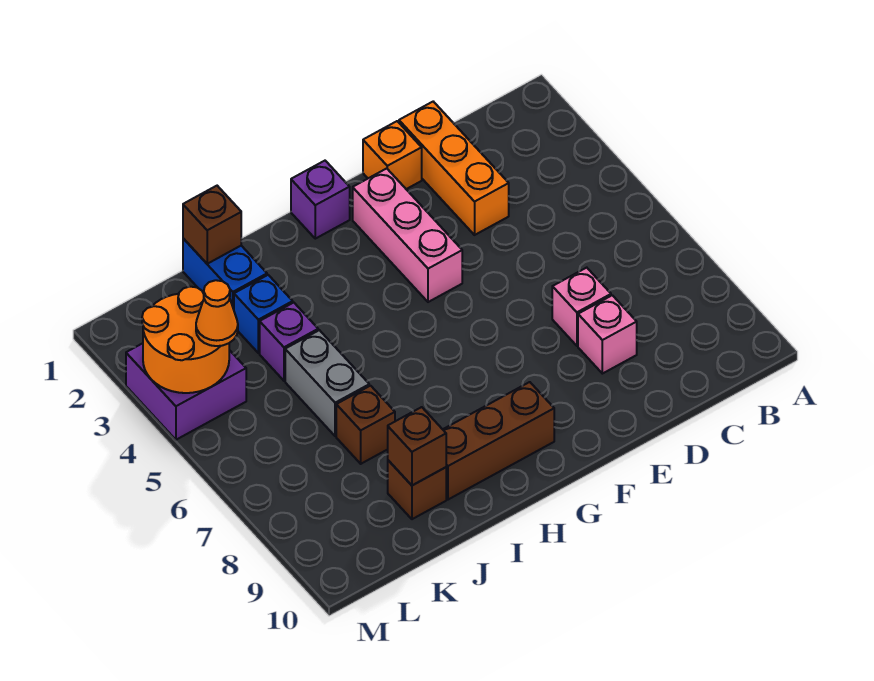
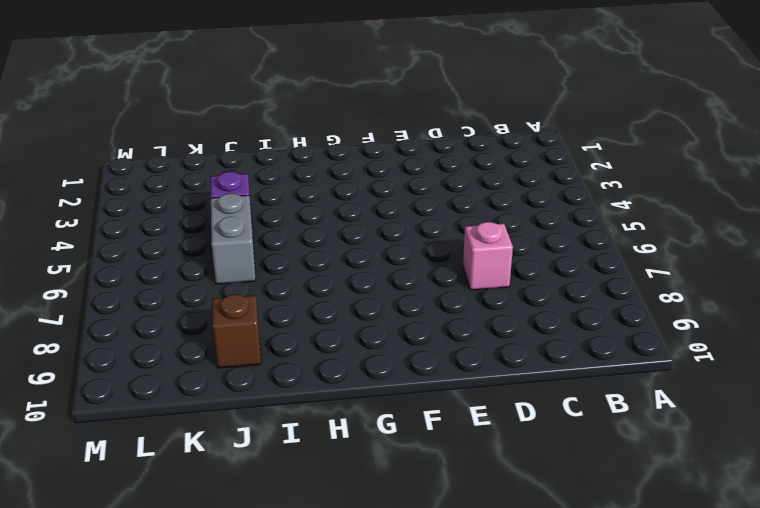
none -> orange 1x3 brick [399,102,509,235]
none -> pink 1x1 brick [578,295,637,374]
none -> orange 1x1 brick [363,121,422,189]

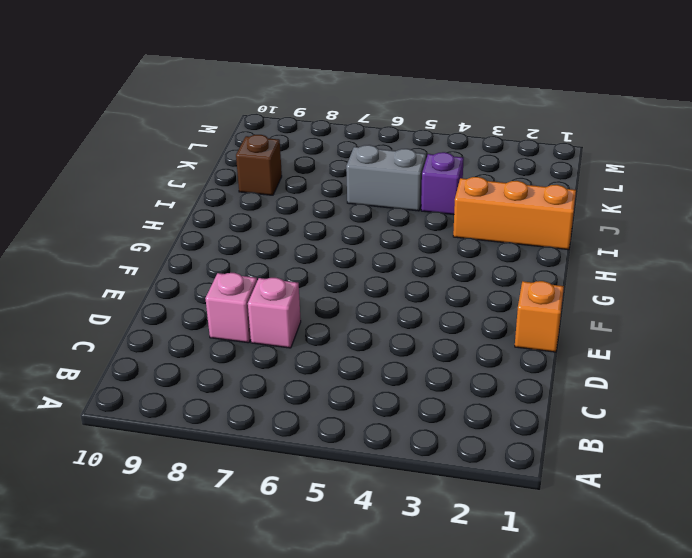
orange 1x3 brick [453,177,576,250] -> orange 1x3 brick moved to [399,102,509,235]
none -> pink 1x3 brick [353,168,462,302]
none -> purple 1x1 brick [291,161,350,239]
none -> brown 1x3 brick [443,382,554,500]

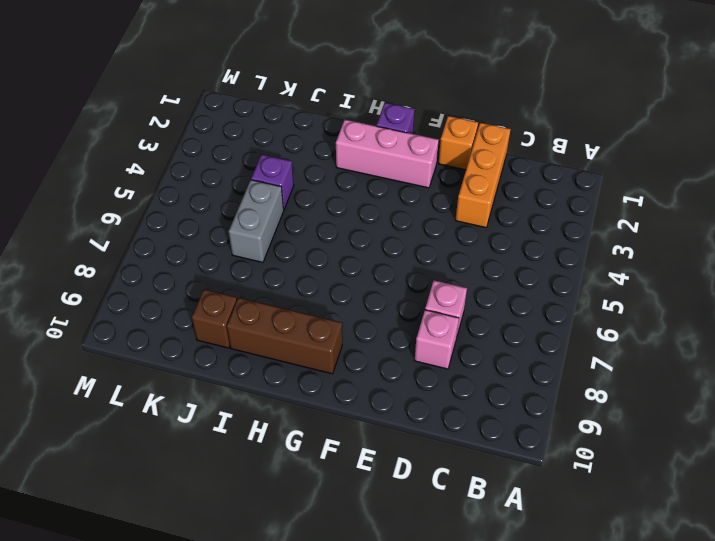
pink 1x3 brick [336,120,439,188] -> pink 1x3 brick turned to [353,168,462,302]
none -> blue 1x2 brick [183,238,267,309]
none -> blue 1x1 brick [234,275,293,353]
none -> brown 1x1 brick [336,386,395,464]

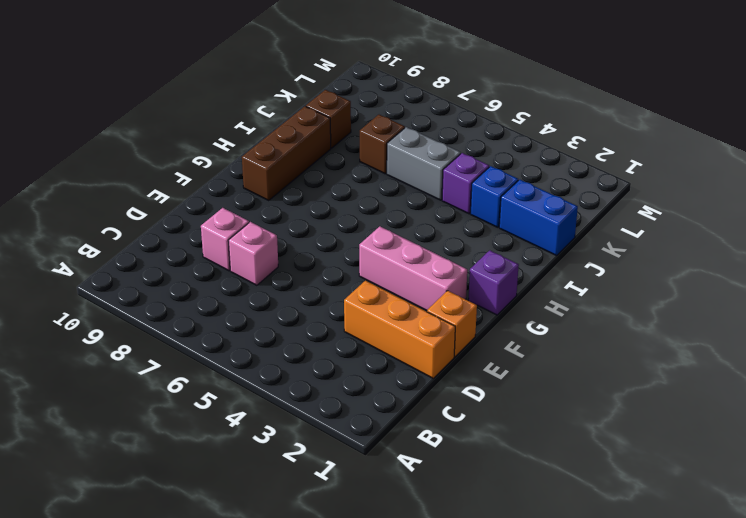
none -> purple 2x2 brick [126,343,246,440]
none -> brown 1x1 brick [183,186,241,264]
none -> brown 1x1 brick [388,407,446,485]

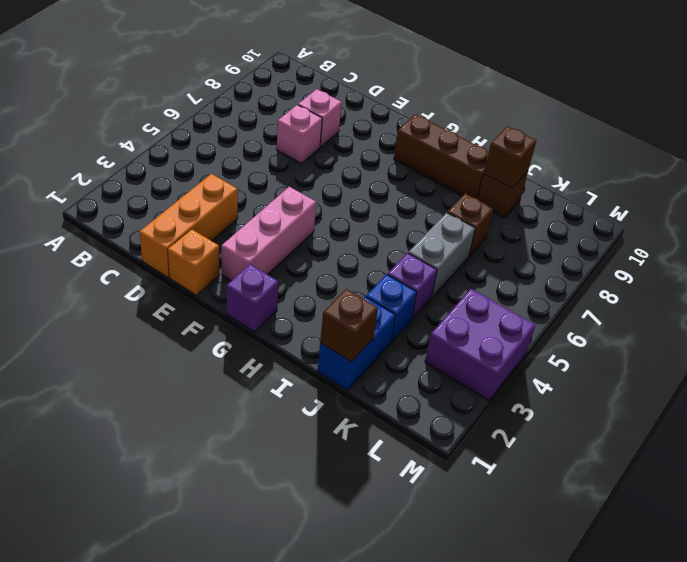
none -> orange 2x2 round brick [142,287,229,393]
none -> orange 1x1 cone [196,280,238,346]

